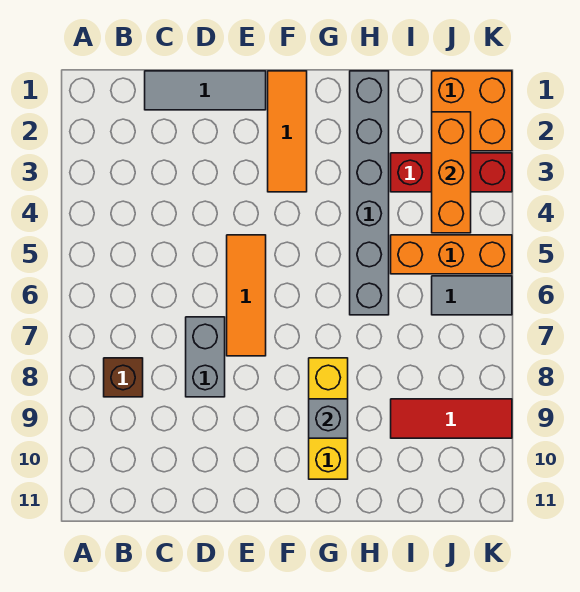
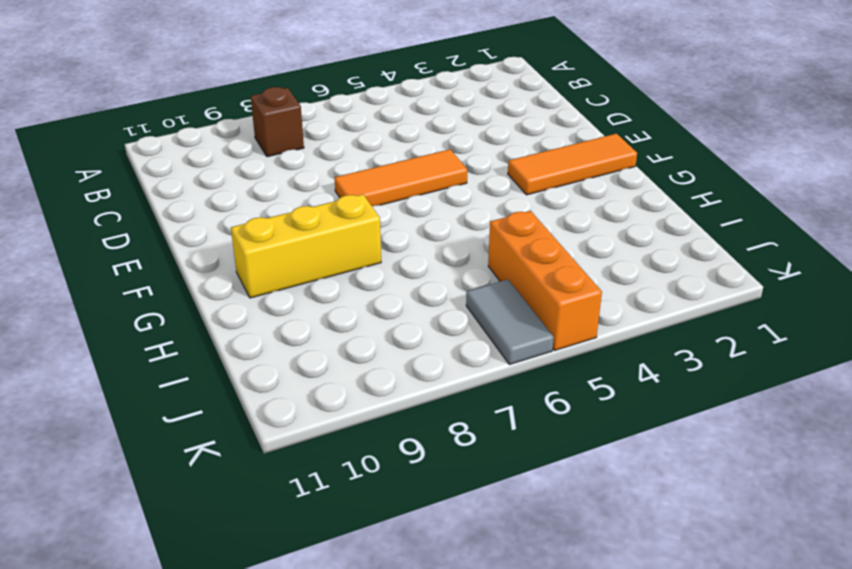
none -> grey 1x3 tile [145,71,266,110]
none -> grey 1x2 brick [186,317,225,397]
none -> grey 1x6 brick [350,71,389,315]

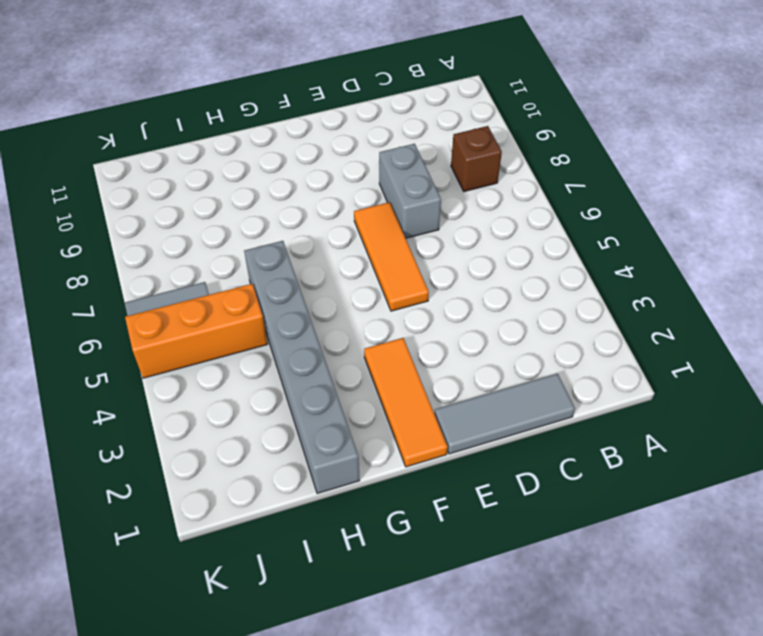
none -> yellow 1x3 brick [309,358,348,479]
none -> red 1x3 brick [391,153,512,192]
none -> red 1x3 tile [391,399,512,438]

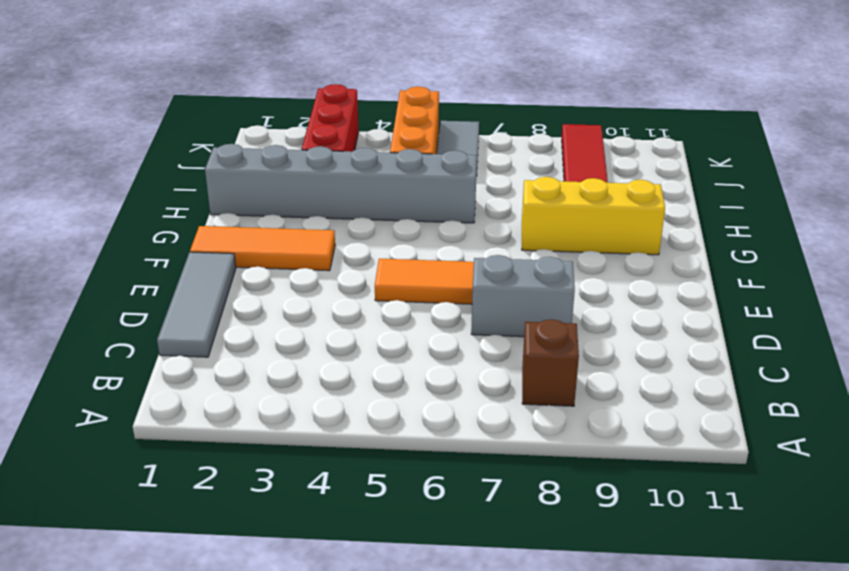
none -> orange 2x2 brick [432,71,512,151]
none -> grey 1x1 brick [309,399,348,438]
none -> orange 1x3 brick [432,112,471,233]

